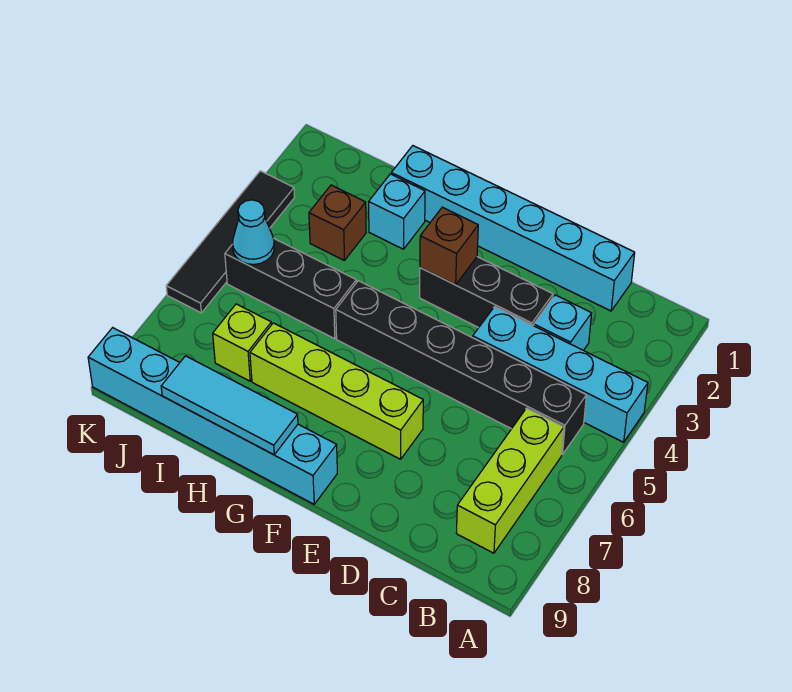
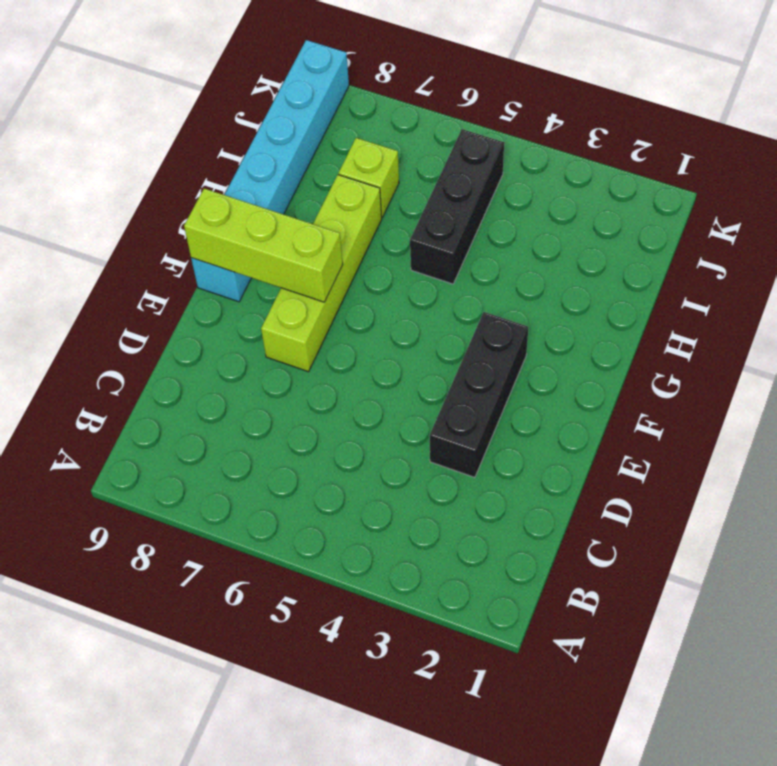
lime 1x3 brick [184,188,343,302] -> lime 1x3 brick moved to [456,408,564,553]
none -> cyan 1x4 brick [473,307,648,442]
none -> black 1x6 brick [336,281,586,455]
none -> cyan 1x6 brick [391,146,635,311]

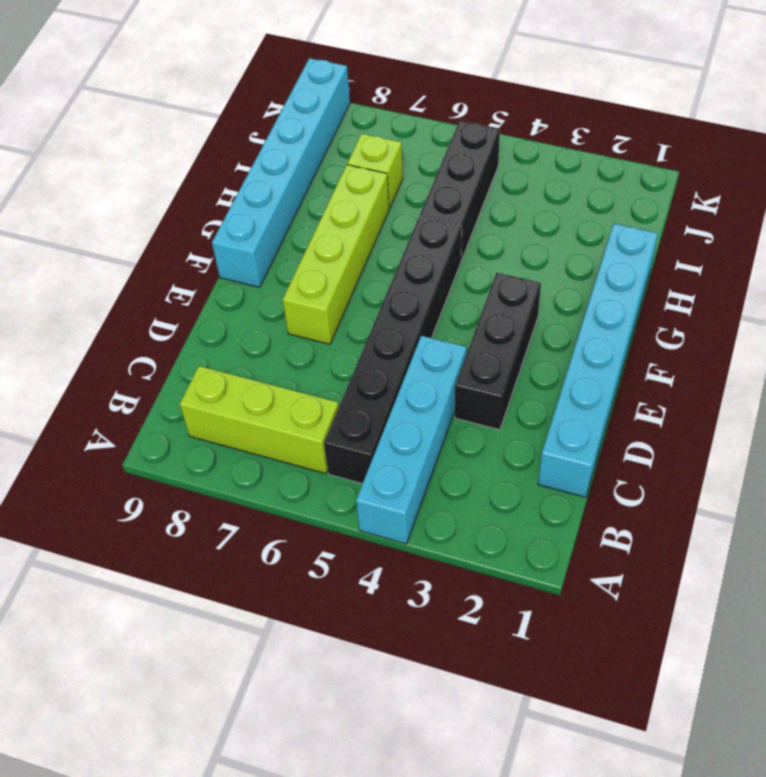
none -> cyan 1x1 brick [534,295,592,350]
none -> cyan 1x1 brick [369,174,425,249]
none -> brown 1x1 brick [309,185,366,261]

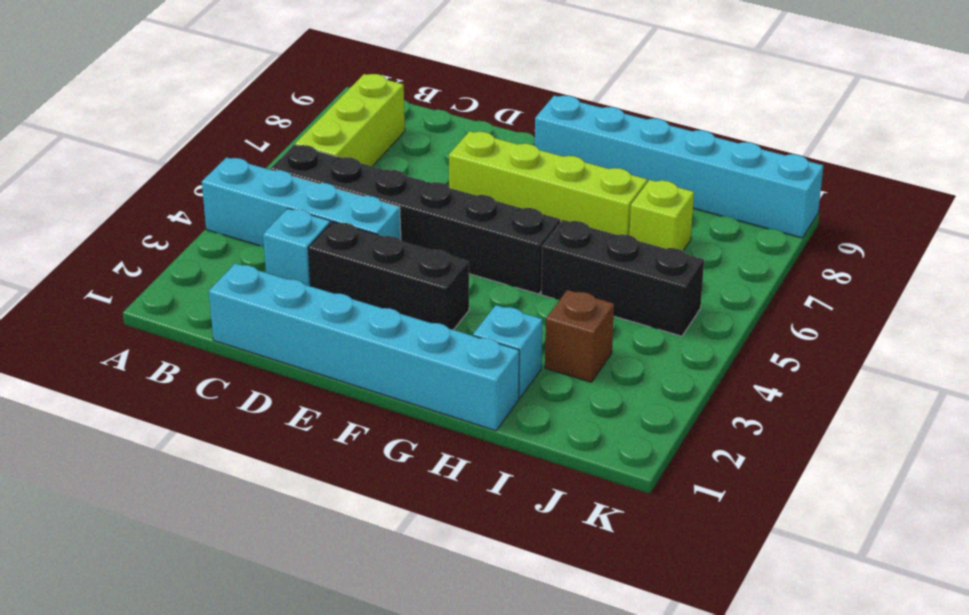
none -> black 1x4 tile [166,171,295,313]
none -> brown 1x1 brick [420,207,478,285]
none -> cyan 1x3 tile [161,356,298,455]

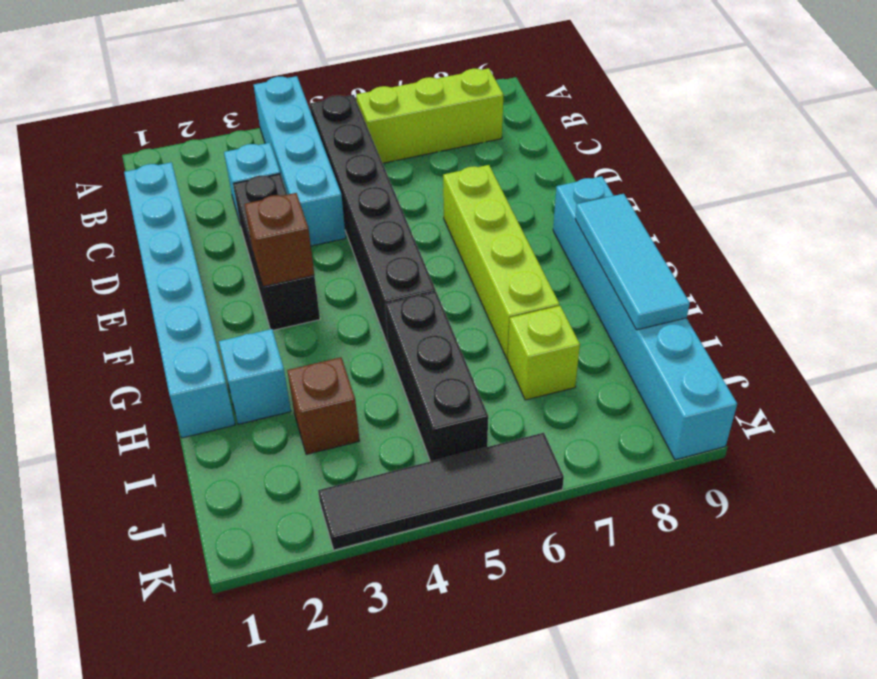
none -> cyan 1x1 cone [232,200,274,264]

